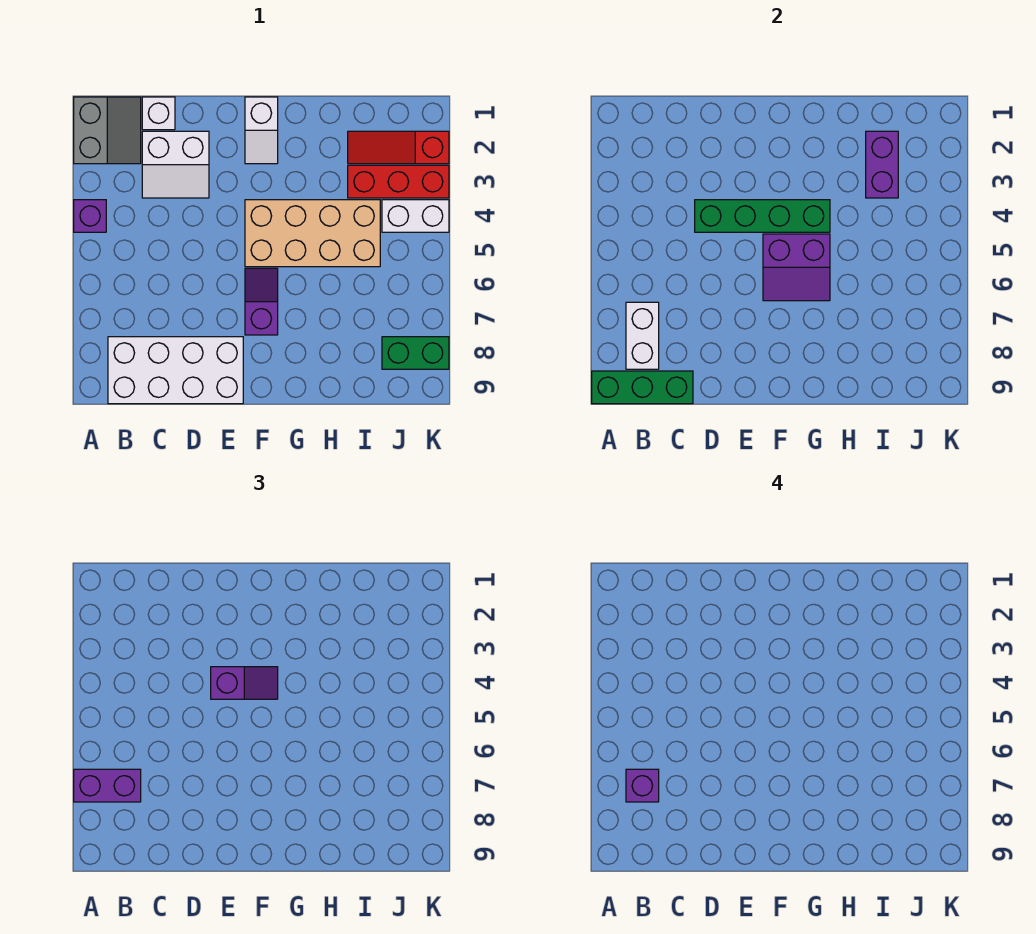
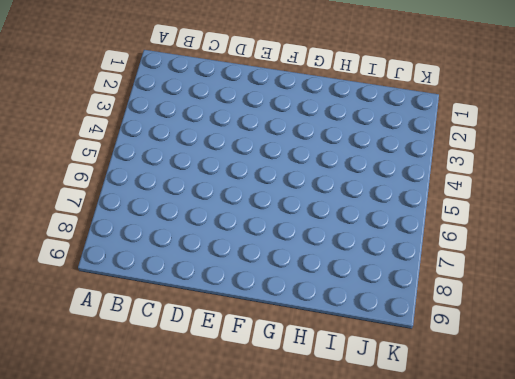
none -> grey 2x2 slope [74,97,141,164]
none -> purple 1x1 brick [74,200,106,232]
none -> white 2x4 brick [108,337,243,404]

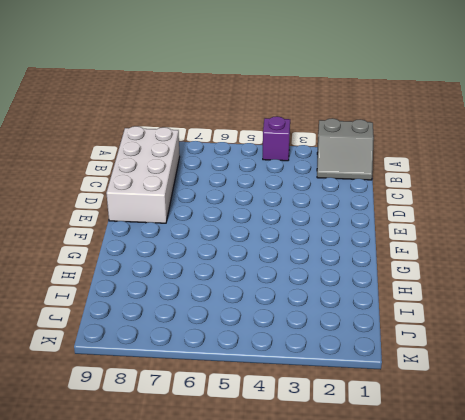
none -> white 1x1 brick [142,97,175,130]
none -> white 2x2 slope [142,131,209,198]
none -> white 1x2 slope [245,97,278,164]

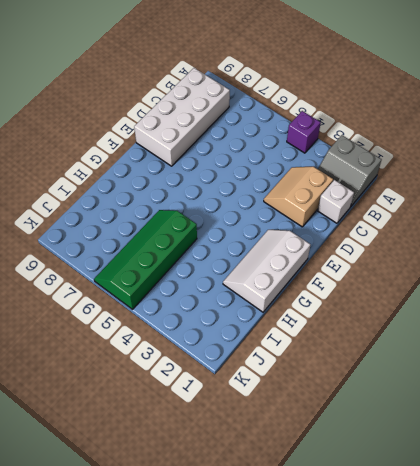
tan 2x2 slope [264,167,333,227] -> white 2x2 slope [142,131,209,198]
white 2x3 slope [223,230,311,312] -> white 1x2 slope [245,97,278,164]
green 2x4 slope [94,210,197,309] -> tan 2x4 brick [245,200,380,267]
none -> purple 1x2 slope [245,268,278,335]
none -> red 1x3 slope [348,131,449,164]
none -> red 1x3 brick [348,165,449,198]

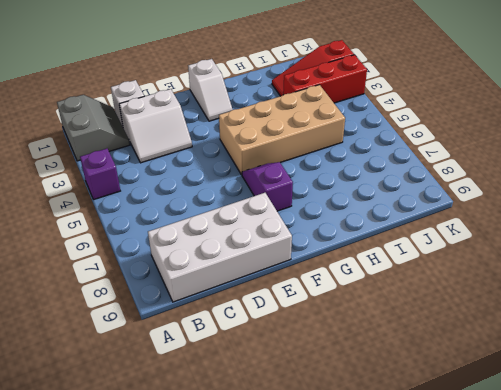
none -> white 1x2 brick [382,200,449,232]
none -> green 1x2 brick [382,337,449,369]
none -> green 1x3 brick [592,371,693,404]

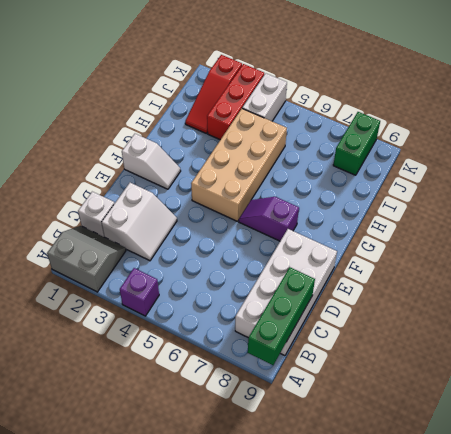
none -> white 1x2 brick [626,302,659,369]
none -> green 1x4 brick [695,200,830,232]
none -> purple 2x2 slope [763,234,830,301]

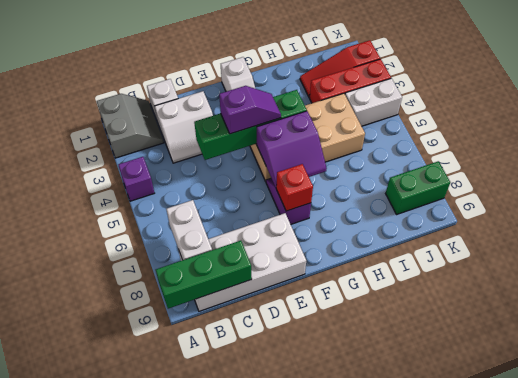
red 1x1 brick [276,164,313,211] -> none
none -> purple 1x2 brick [866,131,898,198]
none -> purple 1x2 brick [74,769,141,802]
none -> purple 1x1 brick [626,769,659,802]

